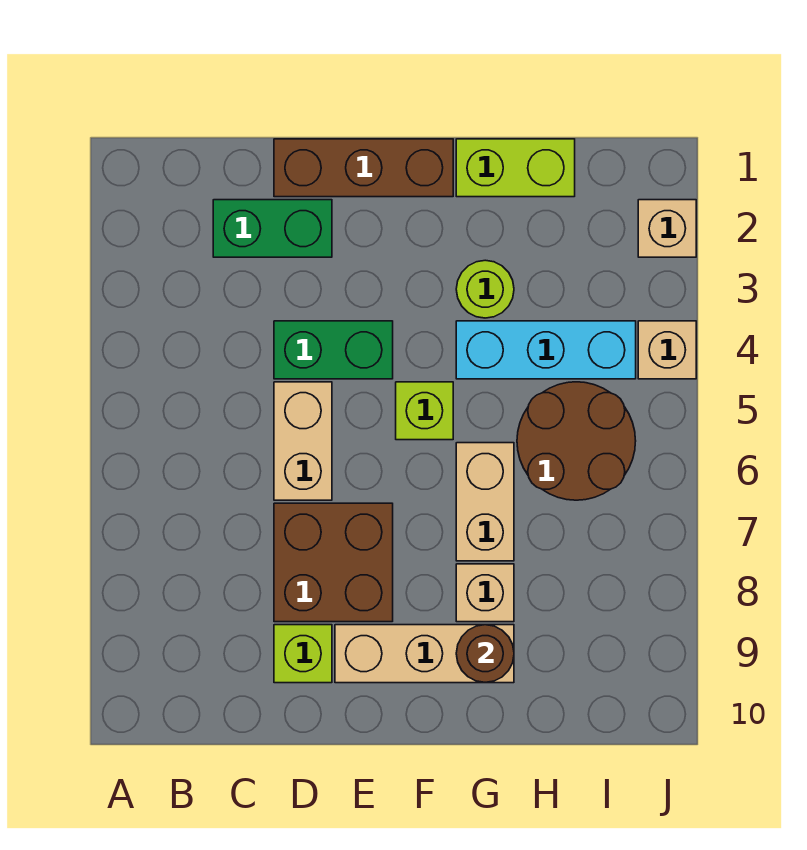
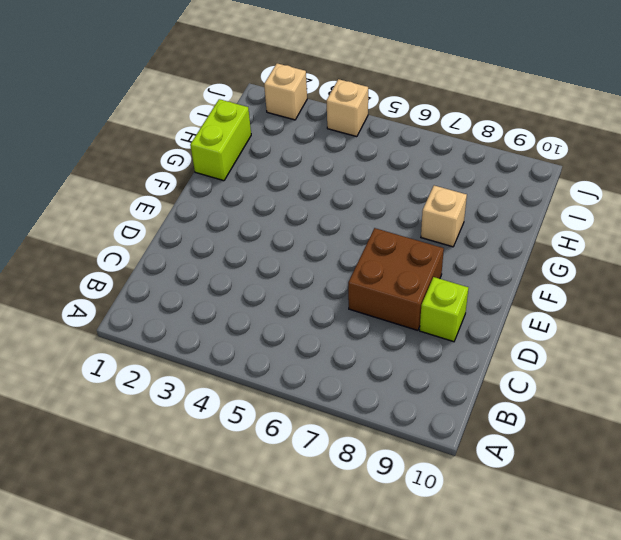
none -> green 1x2 brick [213,200,332,257]
none -> brown 1x3 brick [274,139,453,197]
none -> green 1x2 brick [274,321,393,379]

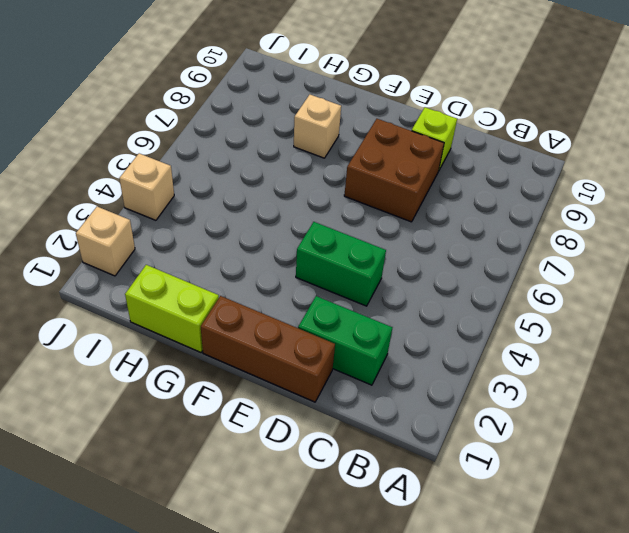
none -> tan 1x2 brick [274,382,332,500]
none -> tan 1x3 brick [335,625,514,683]
none -> lime 1x1 brick [396,382,453,440]

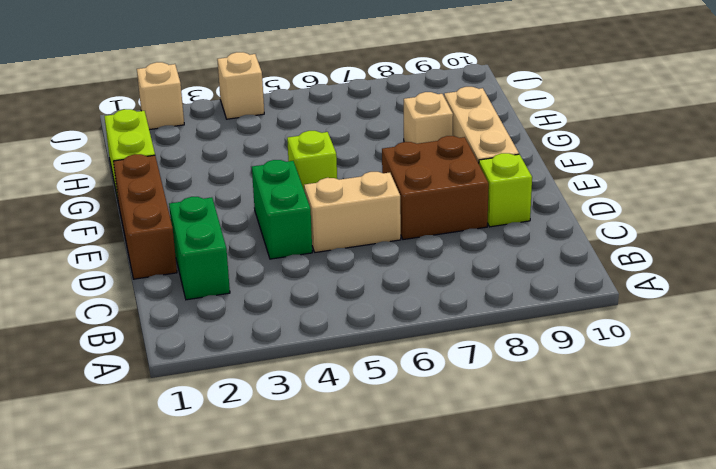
none -> lime 1x1 round brick [456,260,514,318]
none -> cyan 1x3 brick [456,321,636,379]
none -> tan 1x2 brick [456,443,514,561]

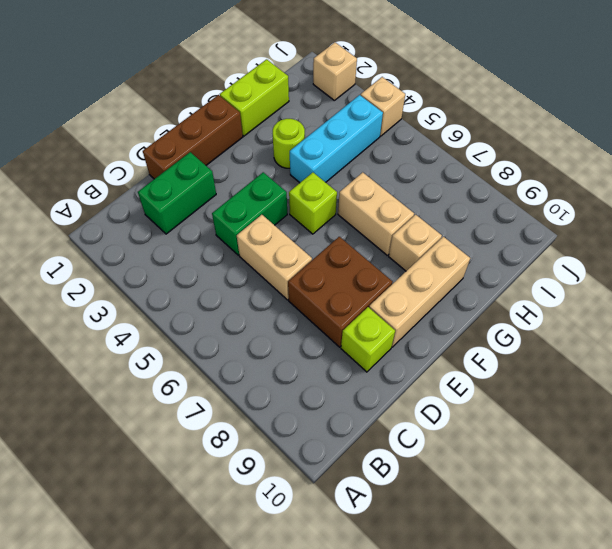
none -> brown 2x2 round brick [517,382,636,500]
none -> brown 1x1 round brick [456,625,514,682]

